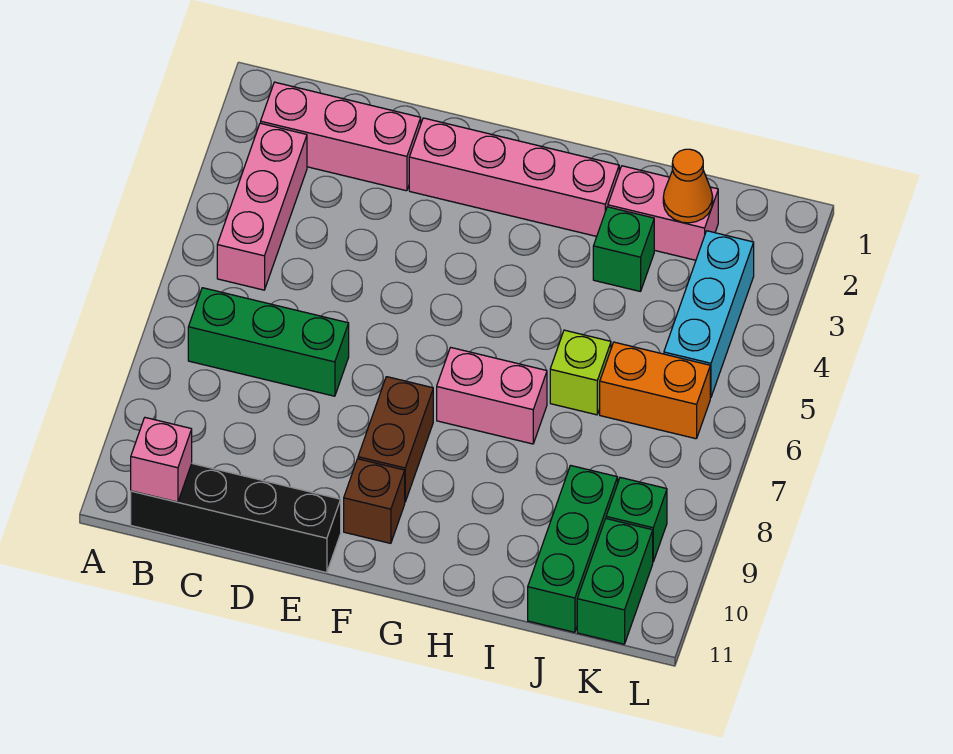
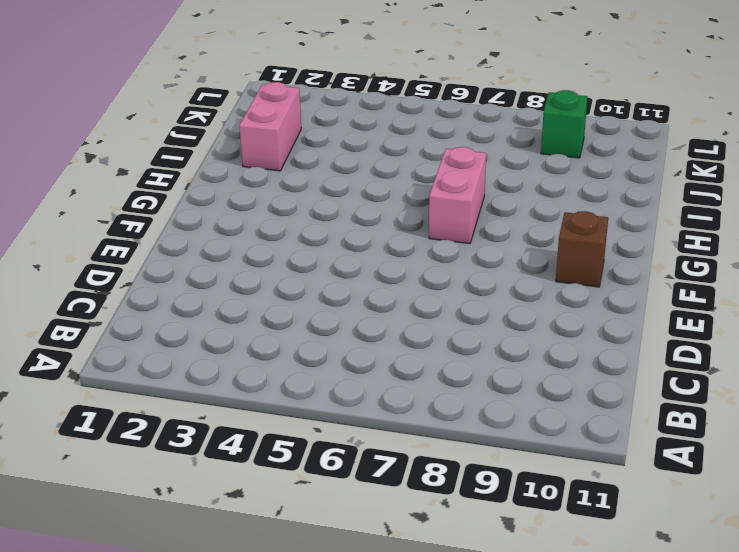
none -> pink 1x3 brick [261,82,421,191]
none -> pink 1x3 brick [217,123,307,290]
none -> green 1x3 brick [188,288,349,396]

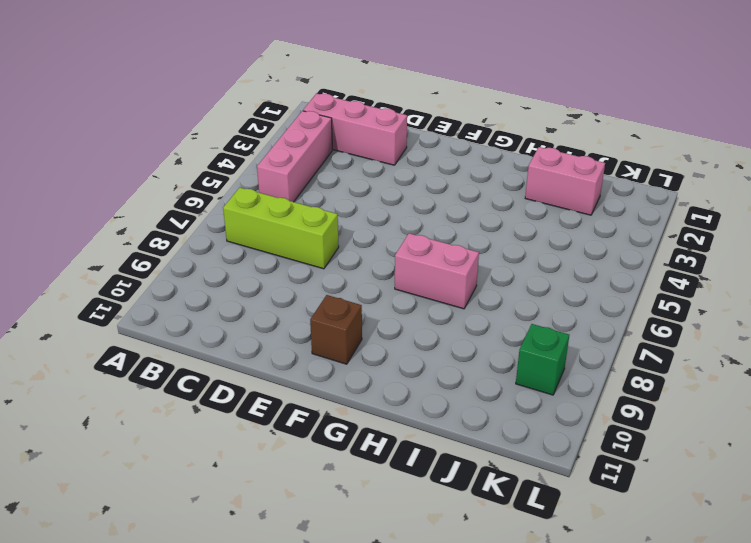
lime 1x3 brick [223,188,339,269] -> green 1x3 brick [188,288,349,396]
none -> black 1x4 brick [131,464,341,573]
none -> pink 1x4 brick [409,118,619,236]
none -> brown 1x2 brick [358,377,433,502]

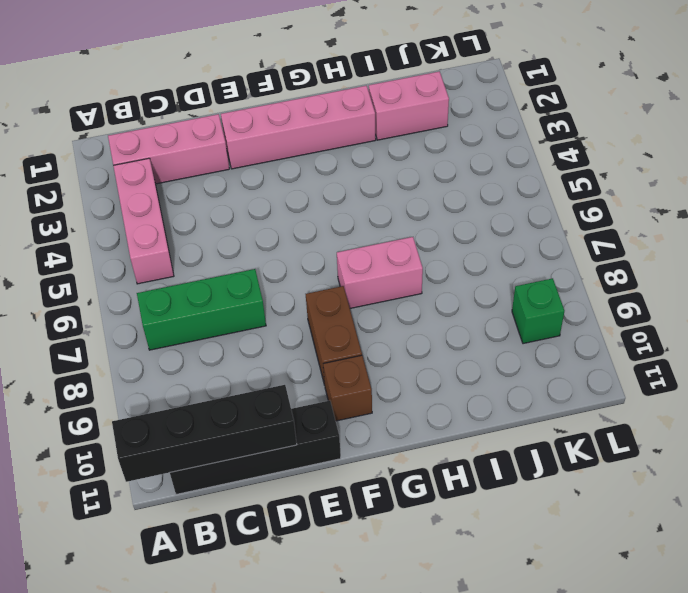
black 1x4 brick [112,385,297,482] -> pink 1x1 brick [131,418,192,502]
none -> green 1x1 brick [593,207,654,292]
none -> lime 1x1 brick [550,330,611,415]
none -> orange 1x2 brick [600,342,710,439]

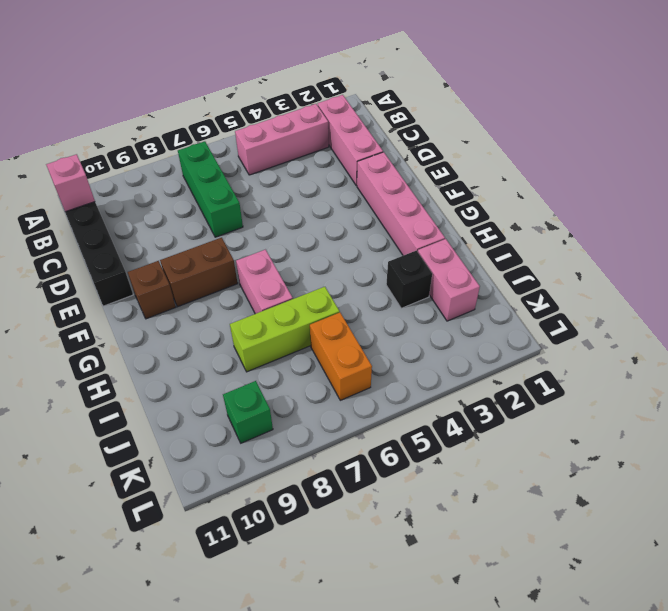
black 1x1 brick [386,251,432,308] -> green 1x1 brick [593,207,654,292]
lime 1x3 brick [230,287,340,372] -> lime 1x1 brick [550,330,611,415]
none -> green 1x3 brick [528,465,618,632]
none -> cyan 1x3 brick [664,231,754,398]
none -> green 1x2 brick [577,519,653,644]

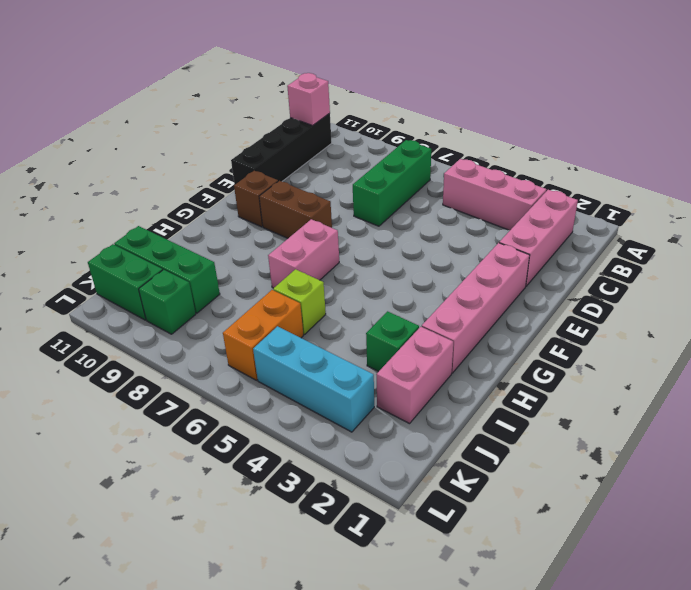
none -> orange 1x1 cone [663,149,713,223]

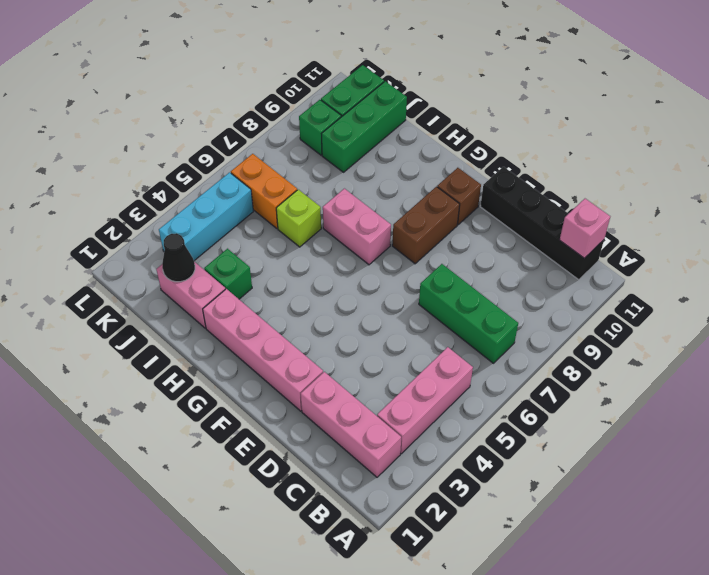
black 1x1 cone [162,233,195,282] -> orange 1x1 cone [663,149,713,223]

